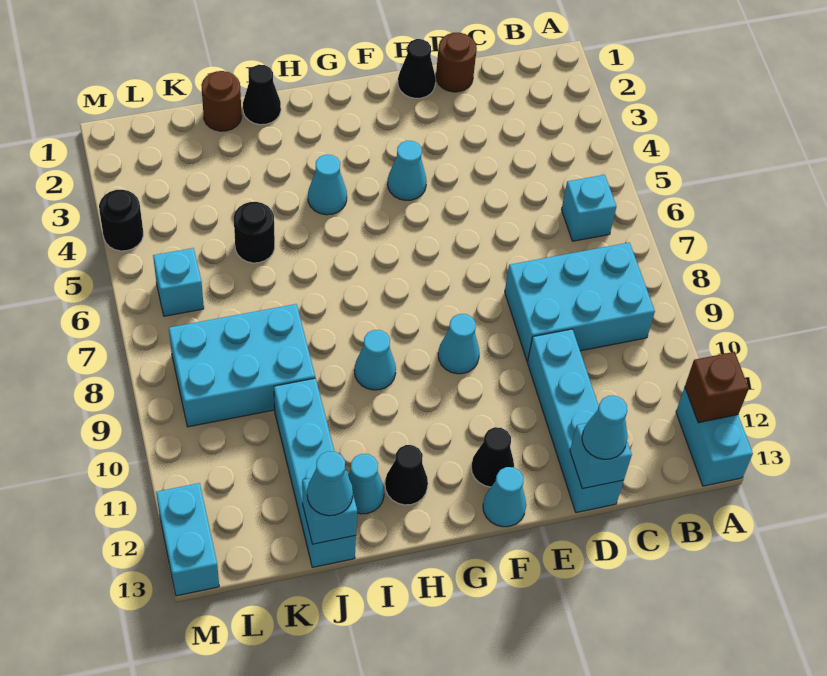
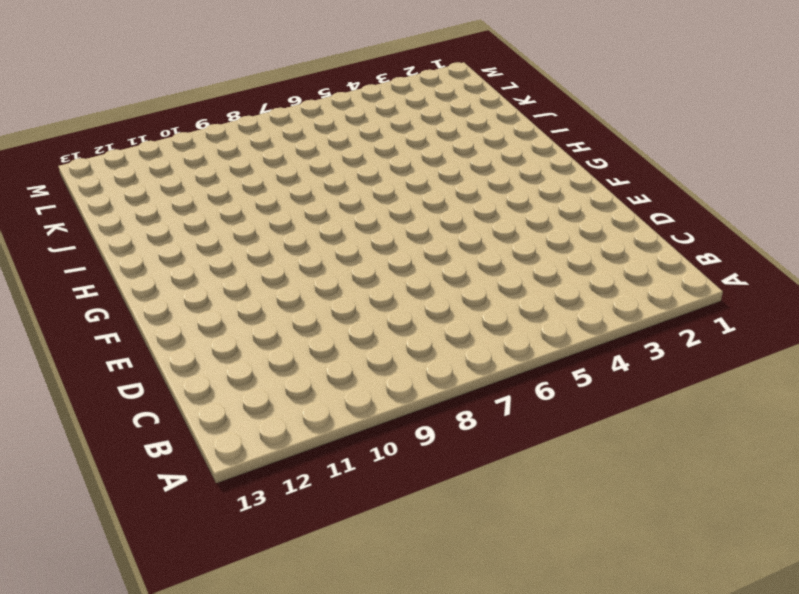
none -> cyan 1x2 brick [676,387,753,486]
none -> cyan 1x1 brick [561,175,616,241]
none -> cyan 2x3 brick [505,243,655,361]

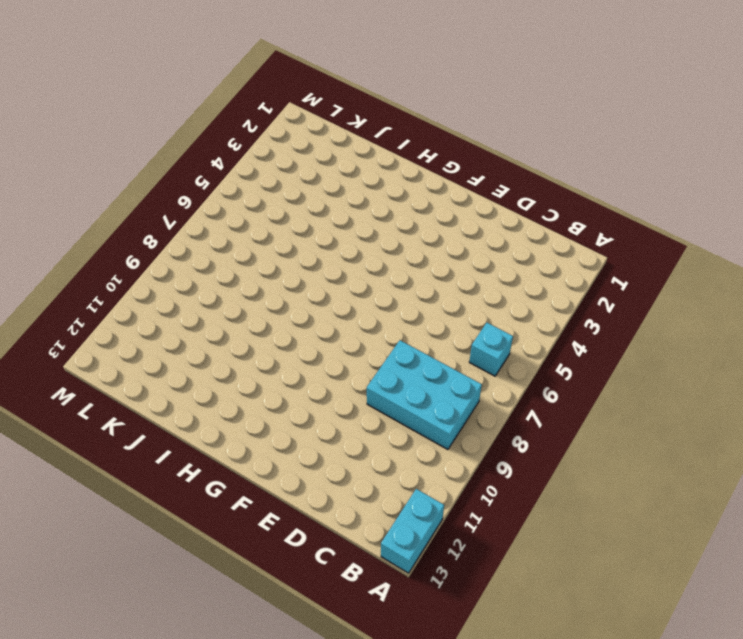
none -> brown 1x1 round brick [436,33,477,92]
none -> cyan 1x4 brick [527,329,624,513]
none -> black 1x1 cone [398,39,436,98]

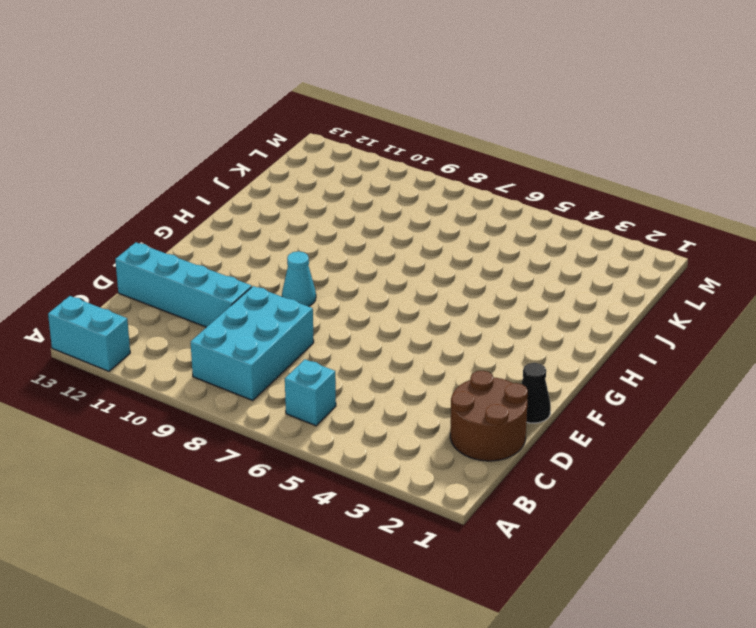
brown 2x2 round brick [450,371,528,461] -> brown 1x1 round brick [436,33,477,92]
none -> cyan 1x1 cone [388,141,427,200]
none -> black 1x1 cone [471,427,514,487]
none -> cyan 1x1 cone [483,467,526,527]

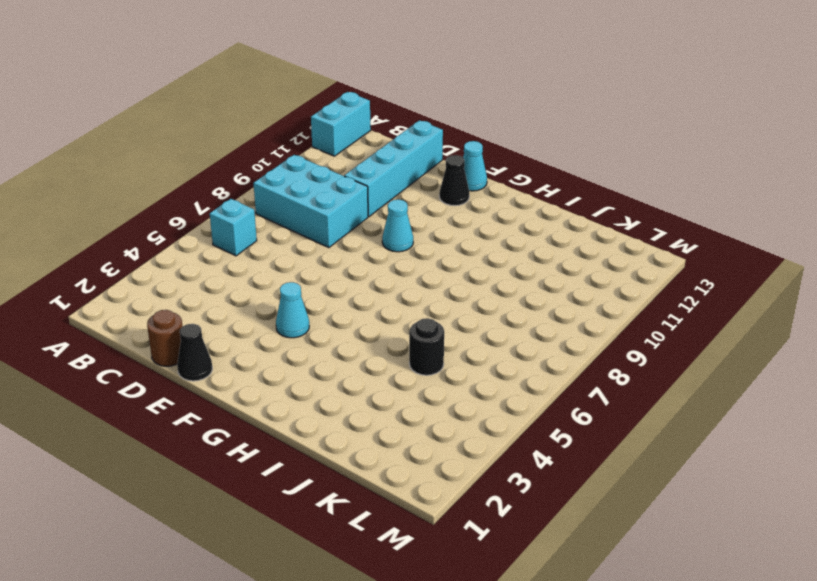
none -> cyan 1x1 cone [308,155,347,215]
none -> cyan 1x1 cone [354,330,396,390]
none -> black 1x1 cone [385,445,428,505]

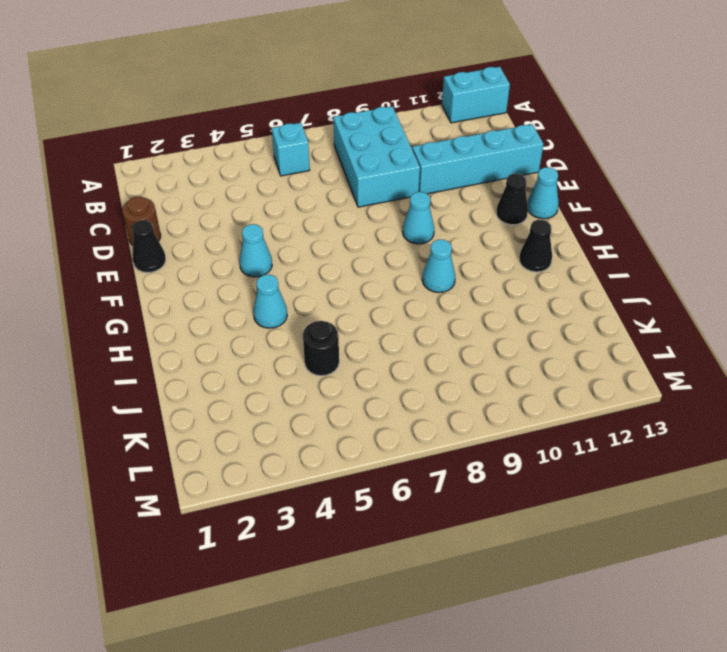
none -> black 1x1 cone [243,65,281,125]
none -> cyan 1x1 cone [348,454,384,514]
none -> brown 1x1 round brick [201,71,242,131]

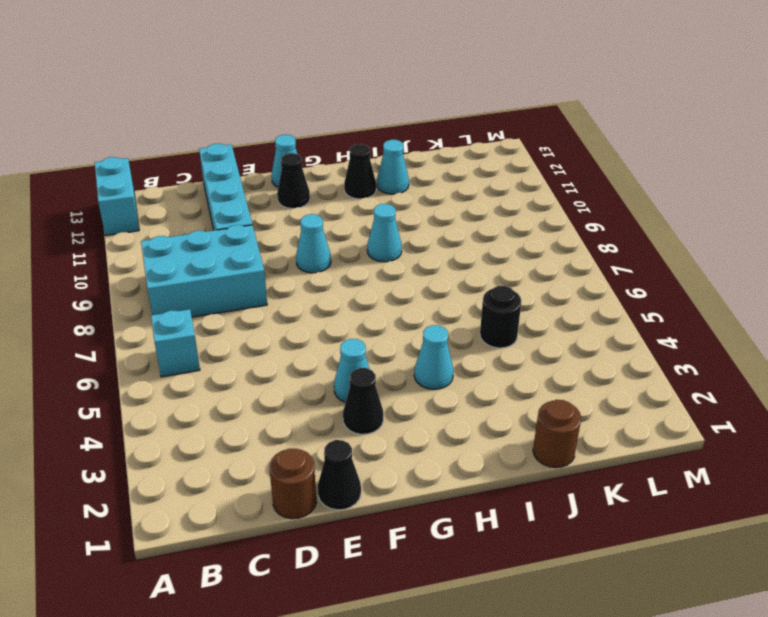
black 1x1 cone [343,368,384,434] -> black 1x1 cone moved to [243,65,281,125]
none -> cyan 2x3 brick [169,304,315,427]
none -> cyan 1x4 brick [274,378,356,567]
none -> cyan 1x1 brick [153,248,204,316]

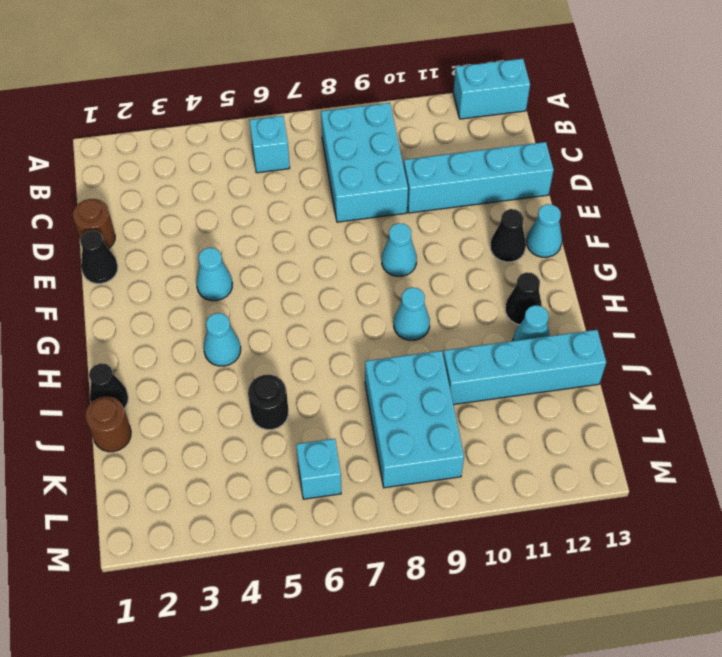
none -> black 1x1 round brick [99,190,143,251]
none -> cyan 1x2 brick [156,483,219,596]
none -> brown 1x1 brick [685,352,749,423]

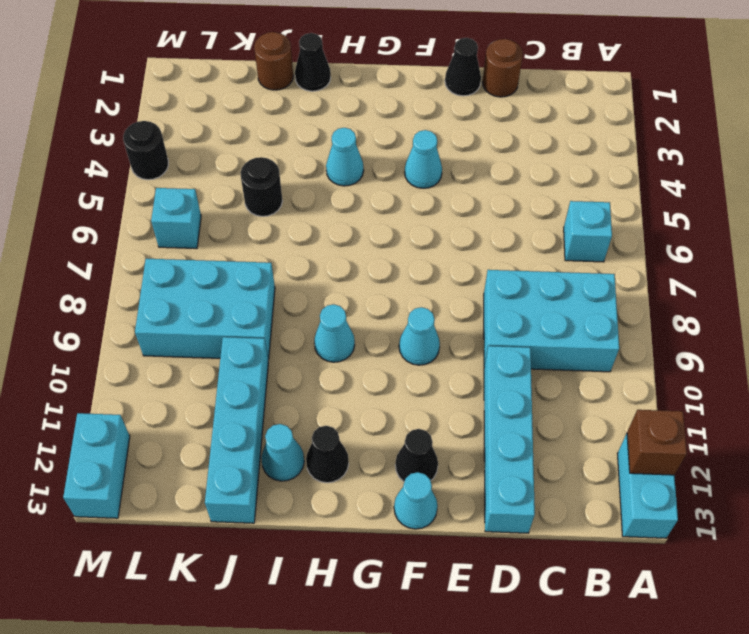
none -> cyan 1x1 brick [570,423,632,489]
none -> cyan 1x1 brick [303,471,357,544]
none -> cyan 1x1 cone [582,396,628,459]

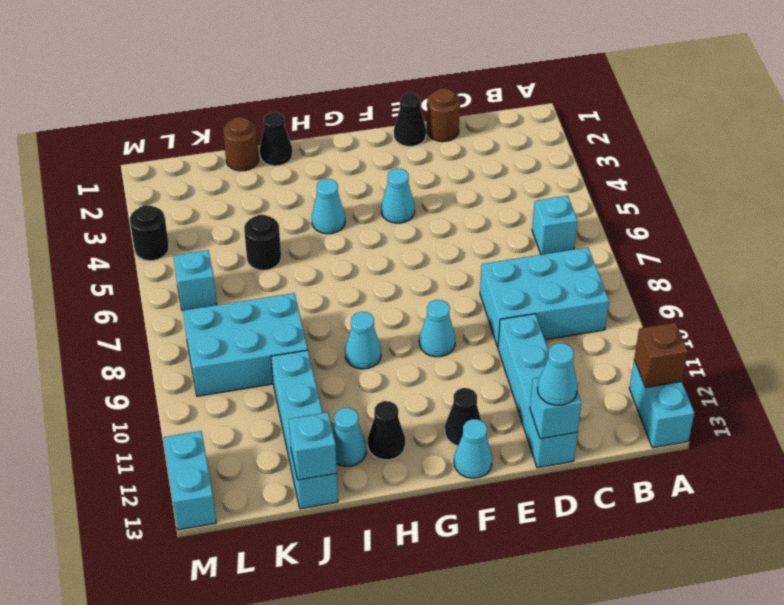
none -> cyan 1x1 cone [307,451,353,516]

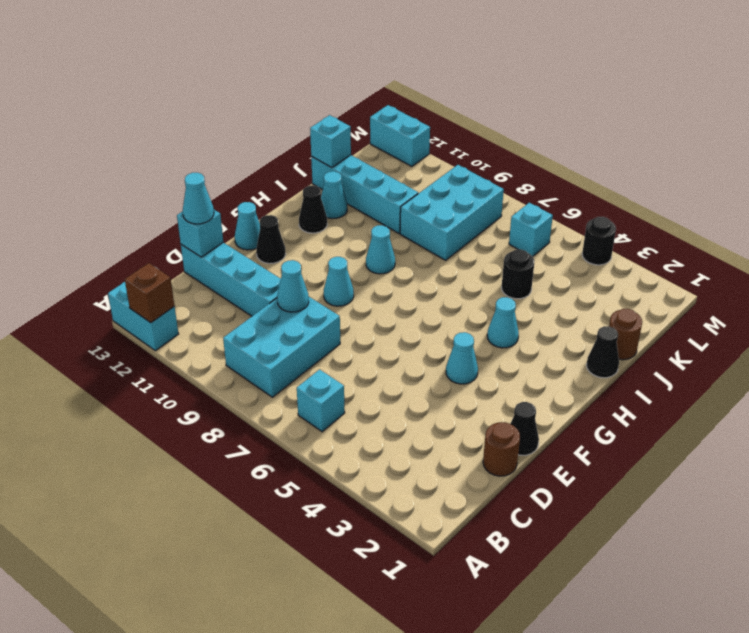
cyan 1x1 cone [277,260,309,312] -> cyan 1x1 cone moved to [307,451,353,516]

